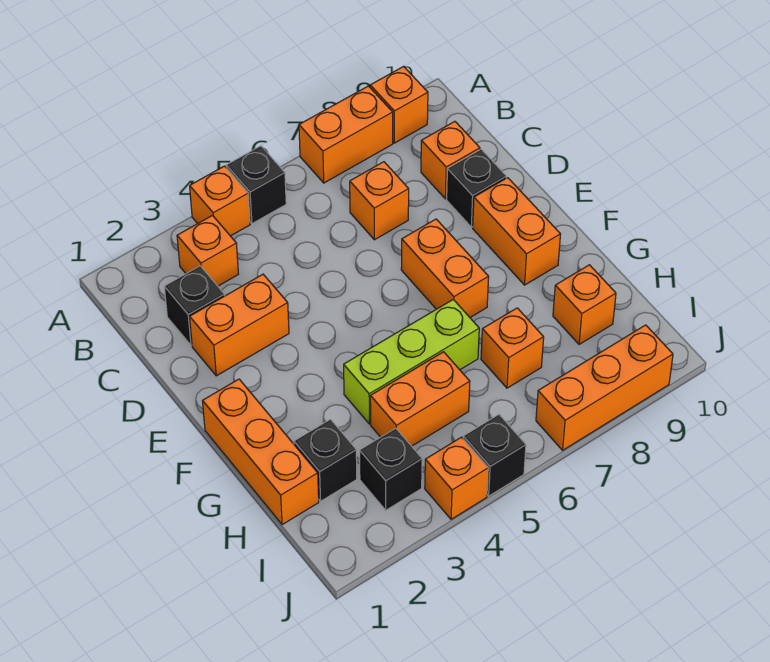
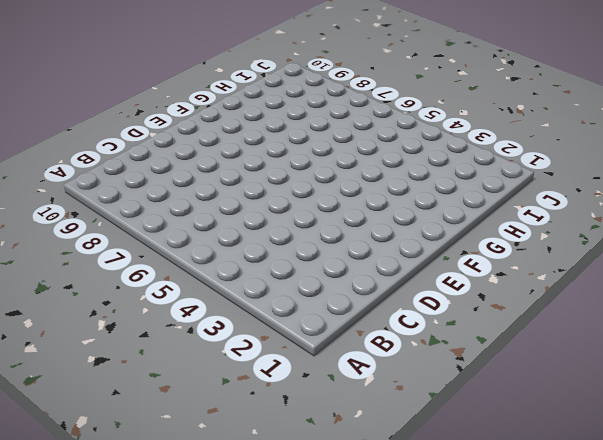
none -> orange 1x1 brick [190,166,250,236]
none -> black 1x1 brick [226,146,286,224]
none -> orange 1x2 brick [299,86,393,183]

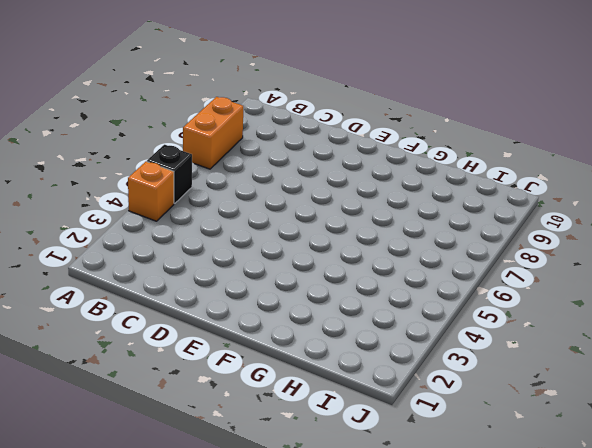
none -> orange 1x1 brick [370,66,428,143]
none -> orange 1x1 brick [177,215,238,286]
none -> black 1x1 brick [164,266,224,345]

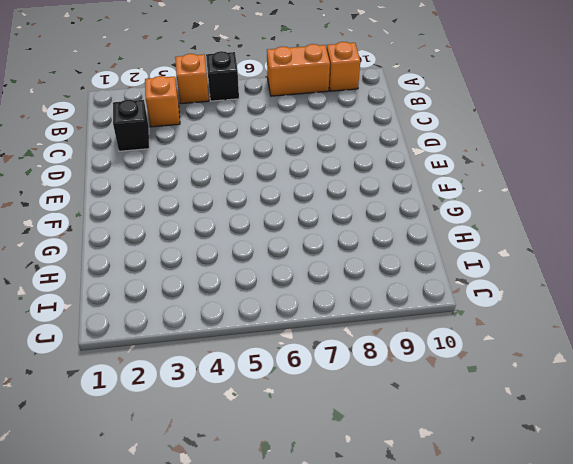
none -> orange 1x1 brick [350,162,409,240]
none -> orange 1x1 brick [421,121,480,199]
none -> orange 1x2 brick [190,274,289,376]

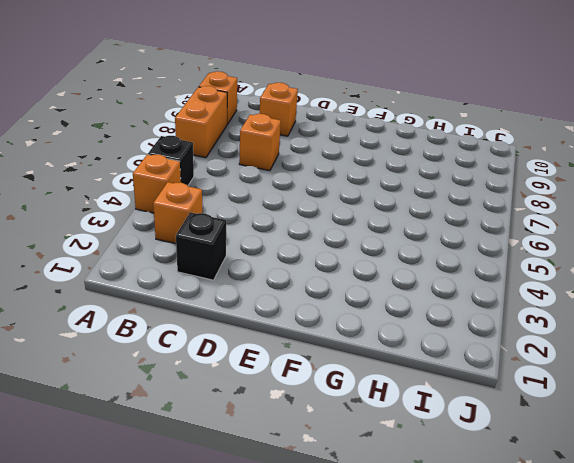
none -> orange 1x2 brick [190,274,289,376]
none -> black 1x1 brick [447,149,506,227]
none -> orange 1x2 brick [401,219,489,317]

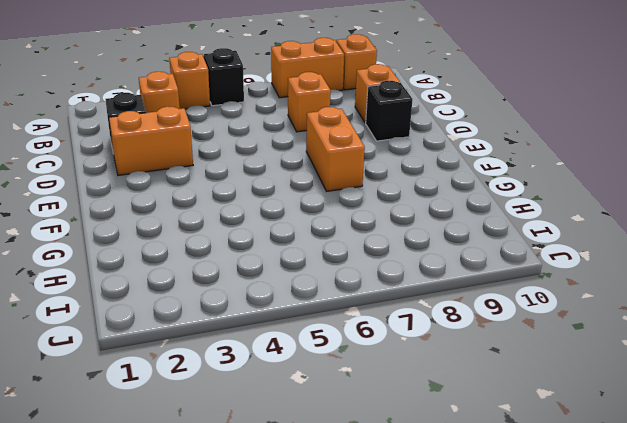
none -> orange 1x2 brick [473,178,561,285]
none -> orange 1x3 brick [203,379,319,525]
none -> lime 1x3 brick [344,299,479,424]

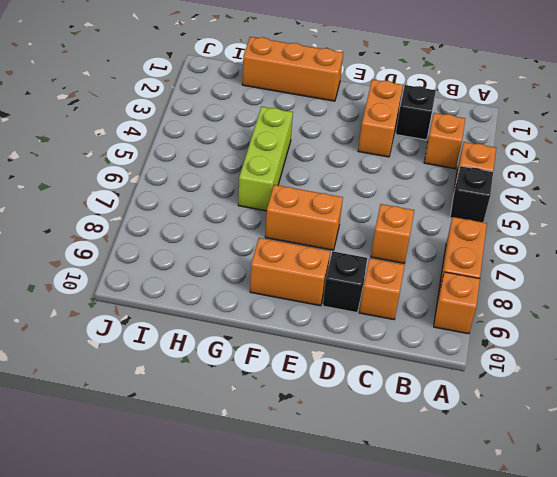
none -> black 1x1 brick [294,419,357,501]
none -> orange 1x2 brick [370,352,470,446]
none -> orange 1x1 brick [481,308,544,388]

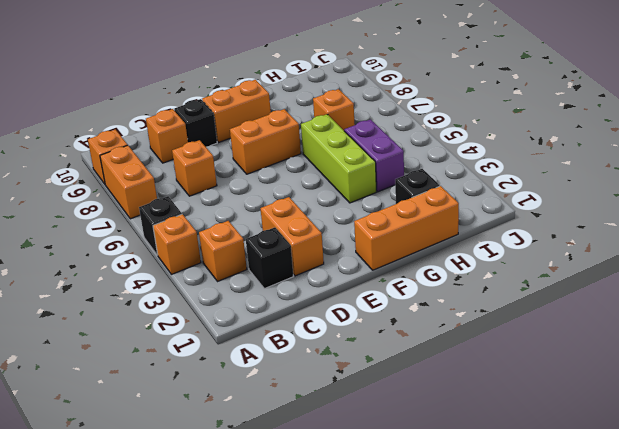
purple 1x2 brick [344,119,404,192] -> orange 1x2 brick [370,352,470,446]
none -> orange 1x1 brick [553,265,616,344]
none -> black 1x1 brick [360,428,422,510]
none -> orange 1x1 brick [425,437,488,519]

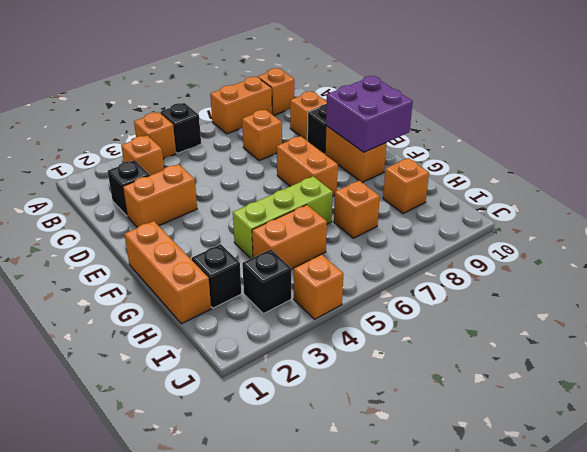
purple 2x2 brick [326,76,413,152] -> none
none -> black 1x1 brick [463,415,526,496]
none -> orange 1x3 brick [536,325,673,450]

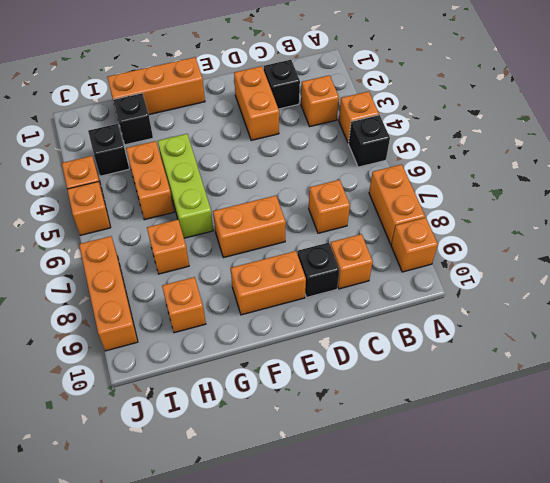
orange 1x1 brick [67,182,111,235] -> black 1x1 brick [463,415,526,496]

